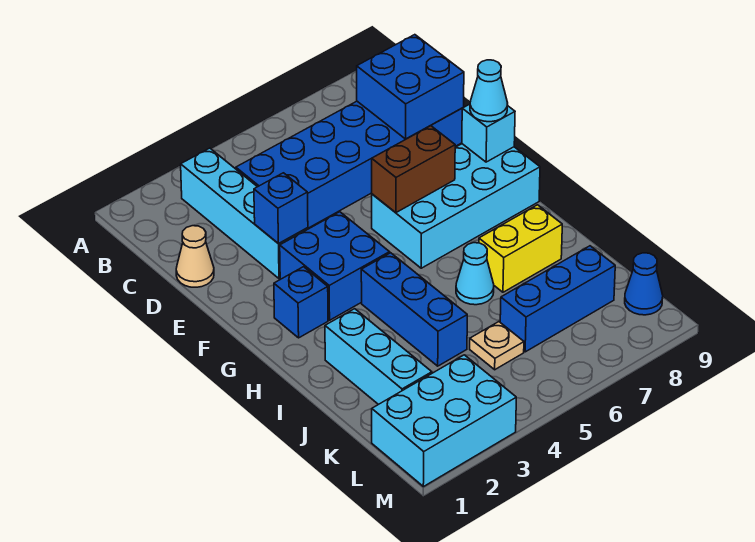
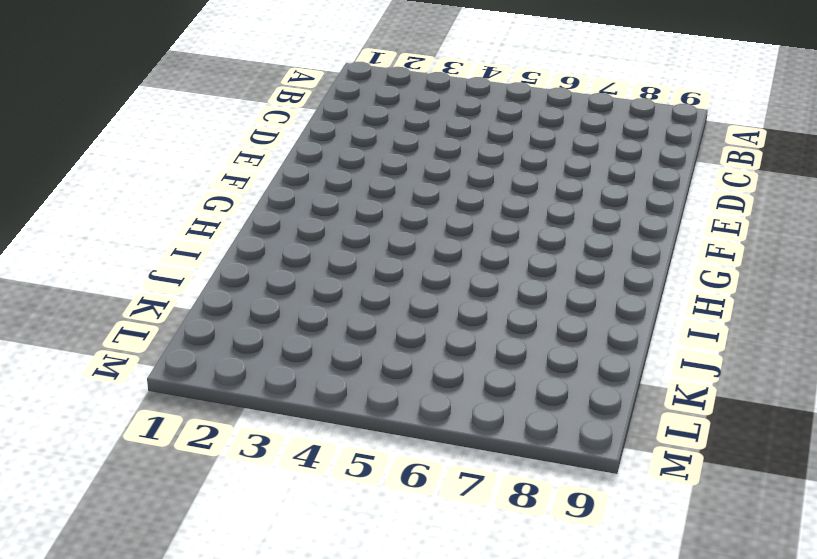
none -> cyan 1x4 brick [181,148,308,279]
none -> blue 2x6 brick [236,101,462,228]
none -> tan 1x1 cone [176,226,214,287]

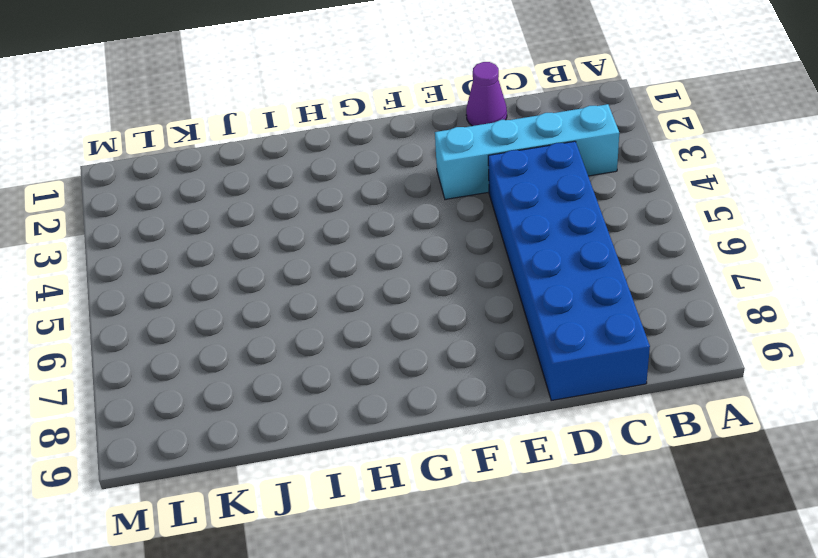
purple 1x1 cone [466,62,507,126] -> tan 1x1 cone [176,226,214,287]
none -> blue 2x2 brick [280,212,390,320]
none -> cyan 2x4 brick [372,144,540,268]
none -> blue 1x1 brick [274,267,328,338]

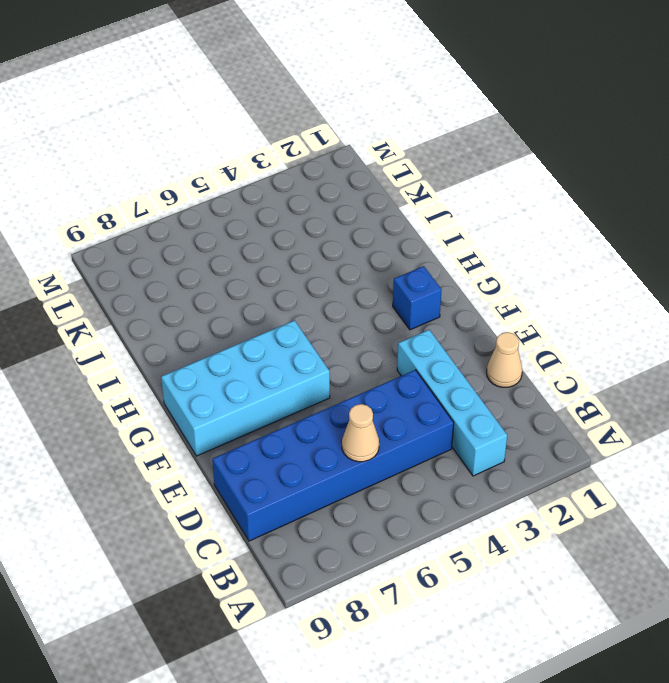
tan 1x1 cone [342,404,379,462] -> none
none -> blue 2x2 brick [280,212,390,320]
none -> blue 1x3 brick [361,253,467,366]
none -> cyan 1x3 brick [325,309,432,405]

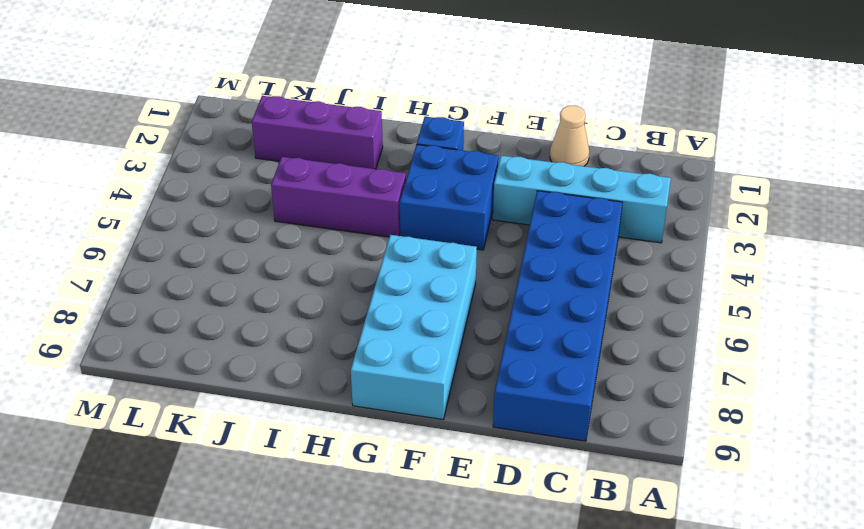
purple 1x3 brick [271,157,406,237] -> blue 1x3 brick [361,253,467,366]
purple 1x3 brick [252,96,383,169] -> cyan 1x3 brick [325,309,432,405]
none -> cyan 1x1 cone [456,243,494,305]
none -> yellow 1x2 brick [479,205,562,292]
none -> tan 1x1 plate [470,322,524,370]

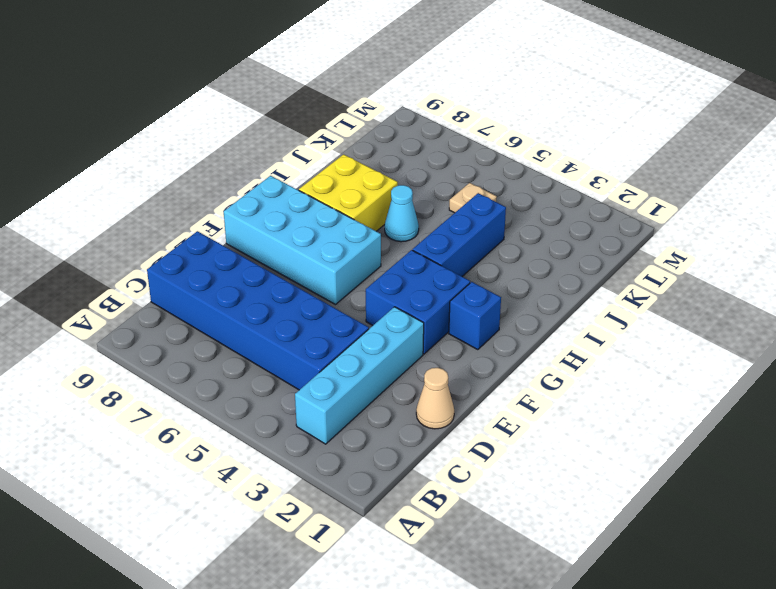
yellow 2x2 brick [299,154,398,231] -> yellow 1x2 brick [479,205,562,292]
none -> cyan 1x3 brick [325,309,432,405]
none -> blue 1x3 brick [500,246,615,352]
none -> cyan 2x3 brick [372,355,516,487]

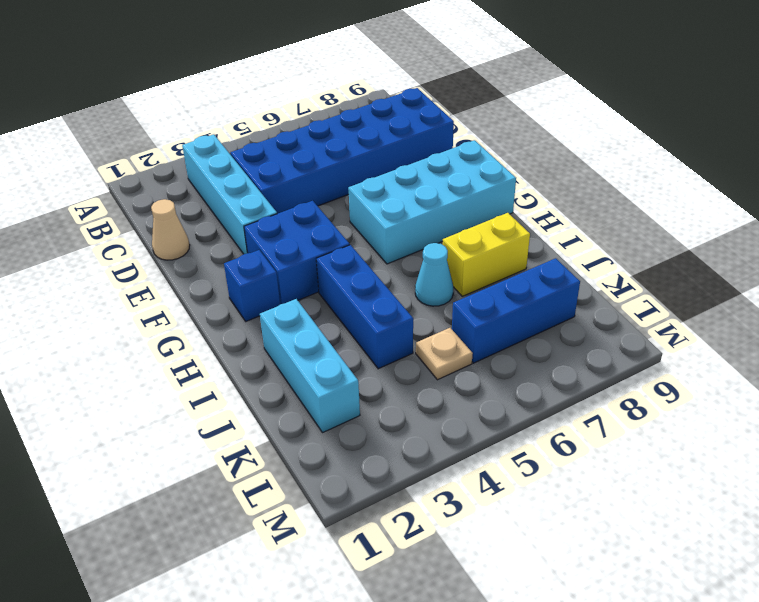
none -> cyan 2x3 brick [372,355,516,487]
none -> blue 1x1 cone [625,253,663,315]
none -> blue 2x2 brick [357,35,464,139]

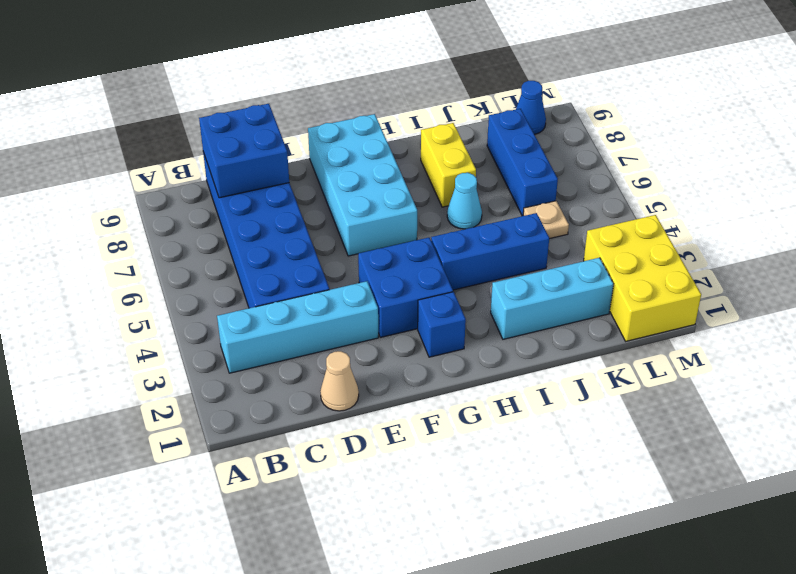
yellow 2x3 brick [584,215,701,341] -> cyan 2x3 brick [372,355,516,487]
none -> blue 1x1 brick [254,173,308,244]
none -> brown 1x2 brick [372,126,455,213]
none -> cyan 1x1 brick [462,104,515,162]

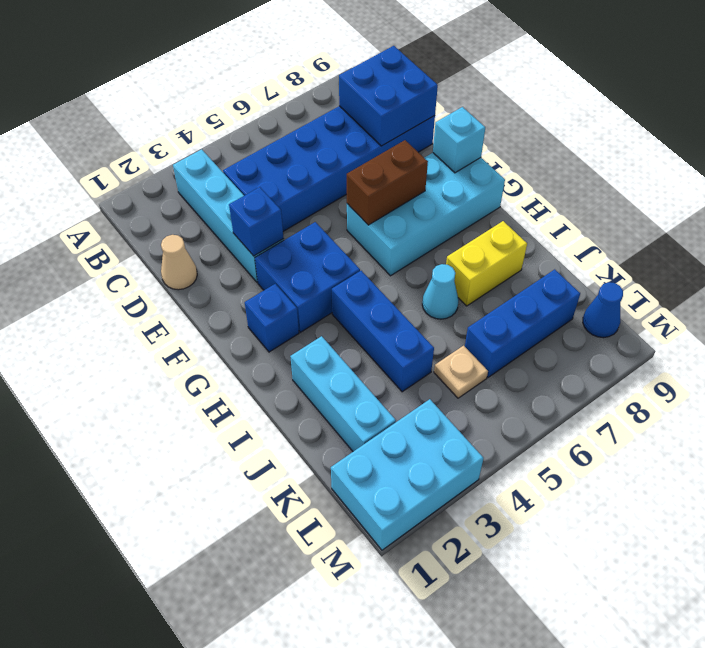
none -> cyan 1x1 cone [470,60,508,122]

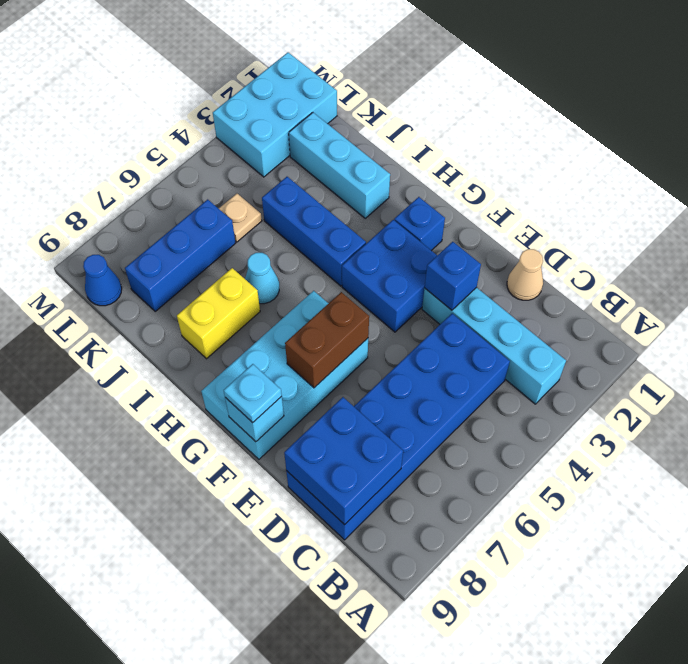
cyan 1x1 plate [224,364,282,423] -> cyan 1x1 cone [470,60,508,122]

